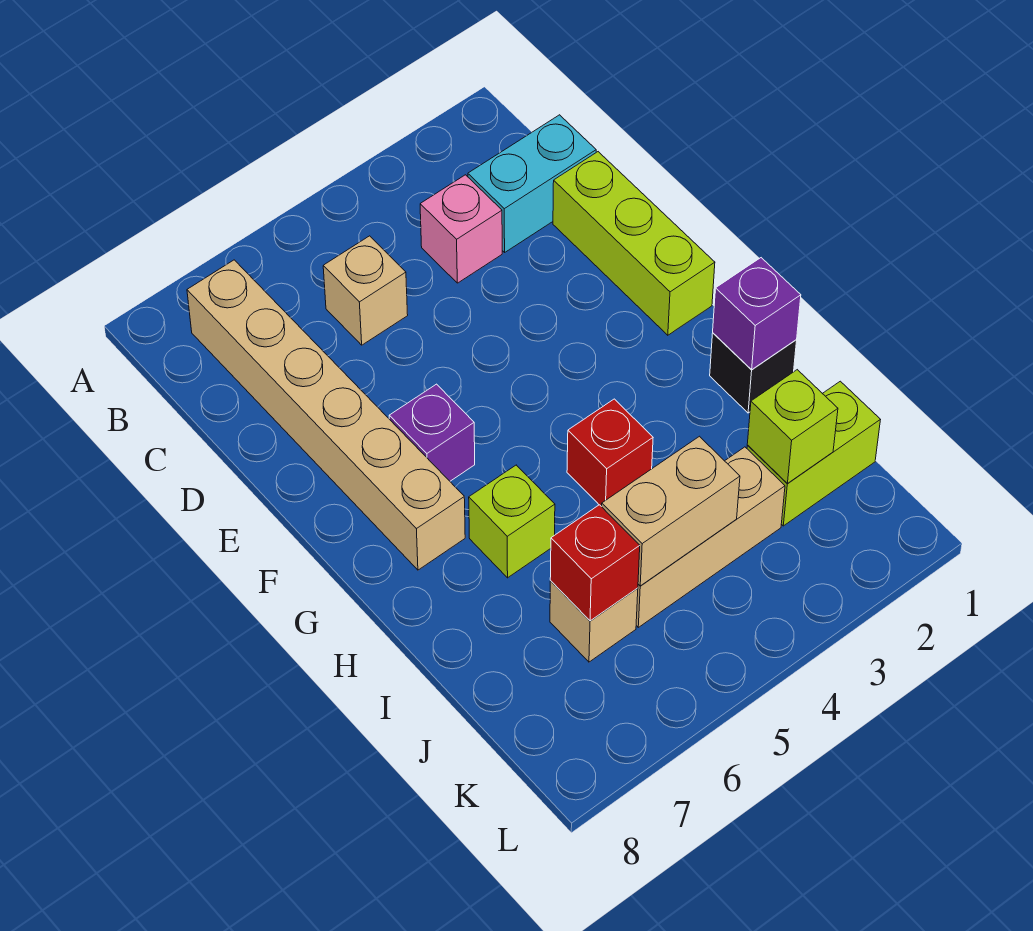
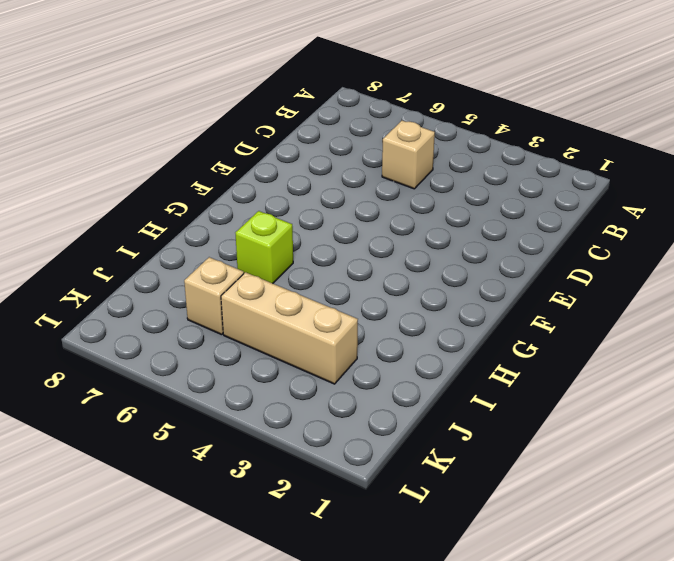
none -> tan 1x6 brick [187,260,465,570]
none -> cyan 1x2 brick [468,115,596,252]
none -> pink 1x1 brick [420,175,502,283]

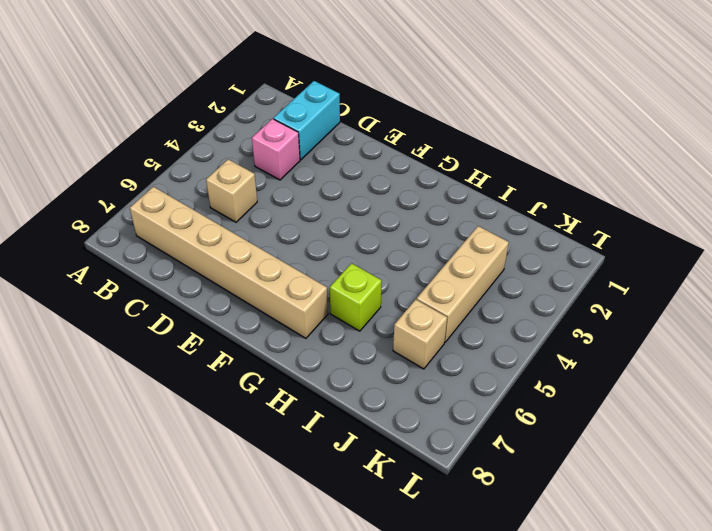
none -> lime 1x3 brick [553,152,715,335]
none -> purple 1x1 brick [389,384,475,481]
none -> black 1x1 brick [710,333,797,413]

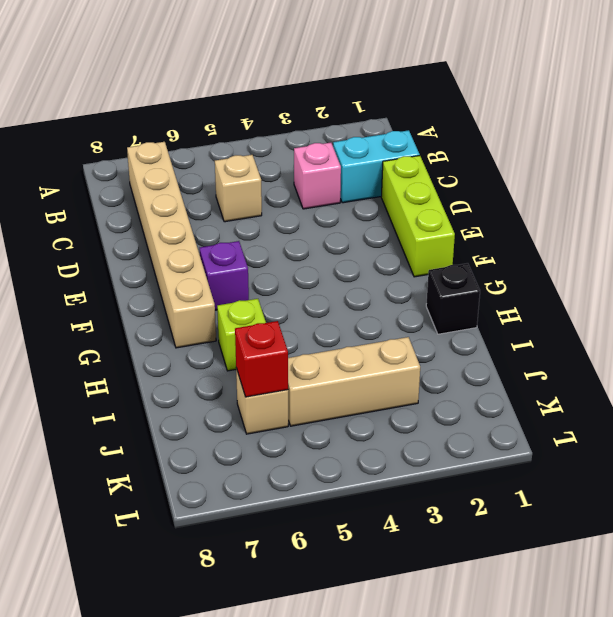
none -> red 1x1 brick [567,399,653,507]
none -> lime 1x2 brick [747,381,880,526]
none -> purple 1x1 brick [713,258,801,369]

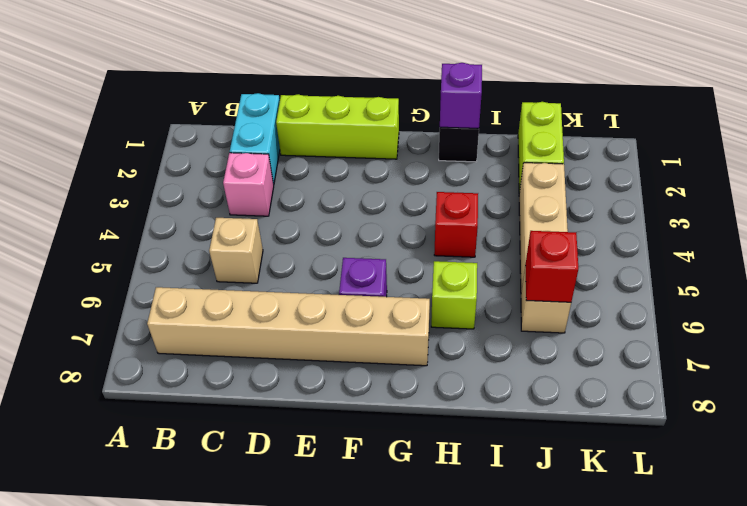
none -> lime 1x1 brick [747,370,838,483]
none -> tan 1x2 brick [602,436,740,586]

